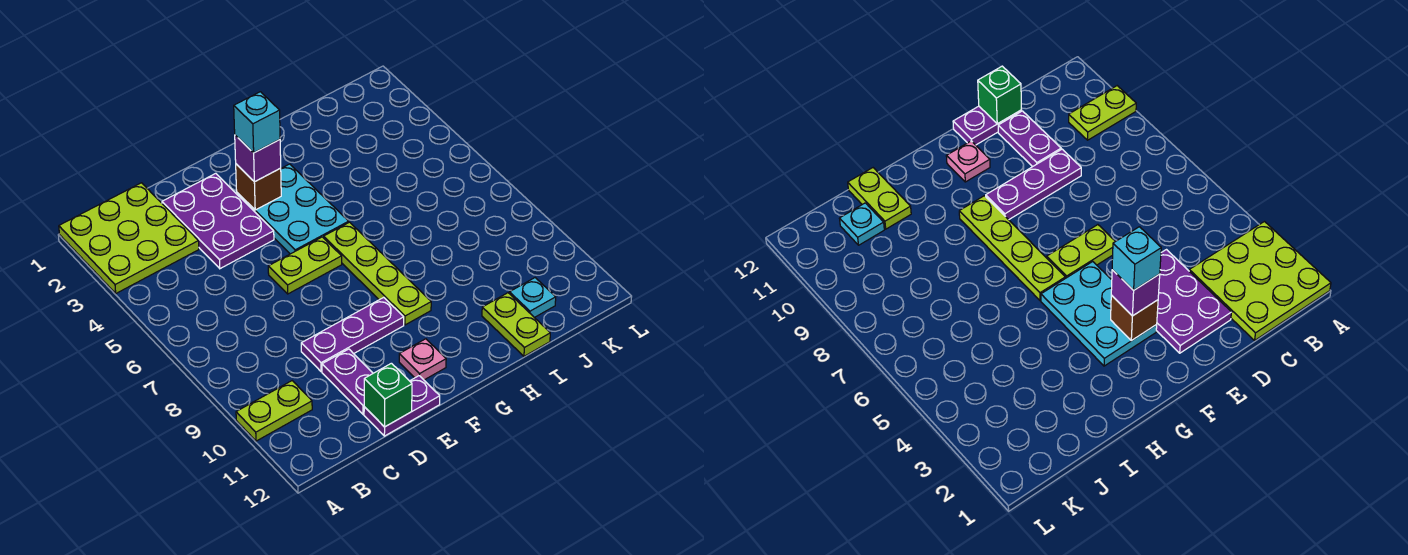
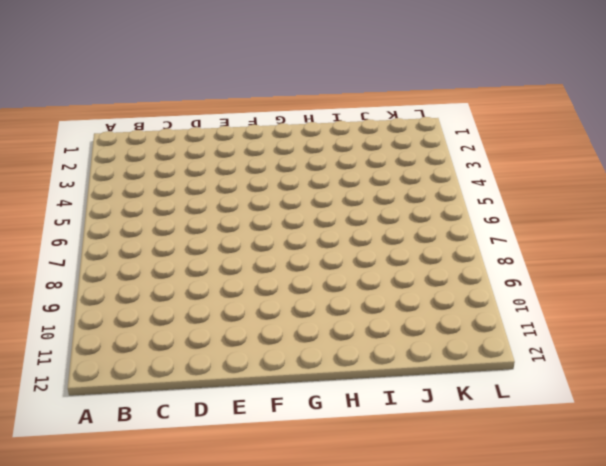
none -> lime 3x3 plate [59,183,199,293]
none -> lime 1x2 plate [236,381,312,441]
none -> purple 2x3 plate [162,173,274,269]

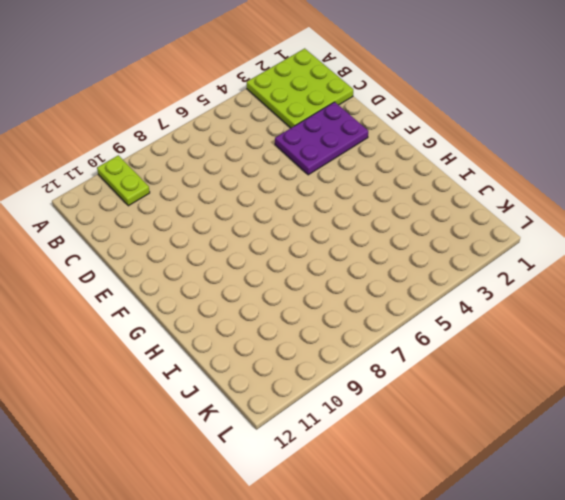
none -> purple 1x3 plate [301,297,404,372]
none -> purple 1x2 plate [322,349,373,414]
none -> purple 1x2 plate [364,376,440,436]

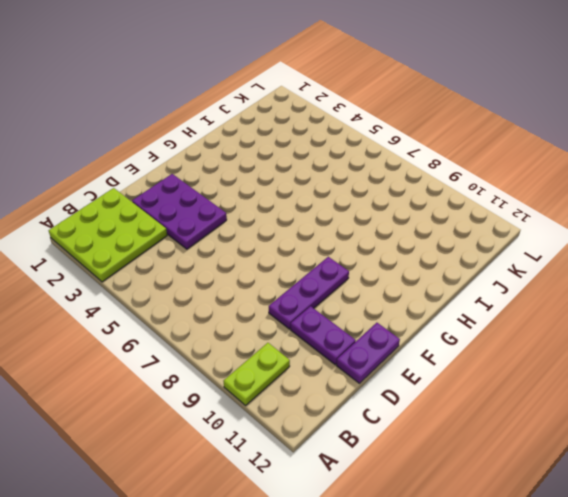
none -> lime 1x2 plate [268,237,342,294]
none -> cyan 2x3 plate [237,164,349,254]
none -> pink 1x1 plate [399,339,446,380]

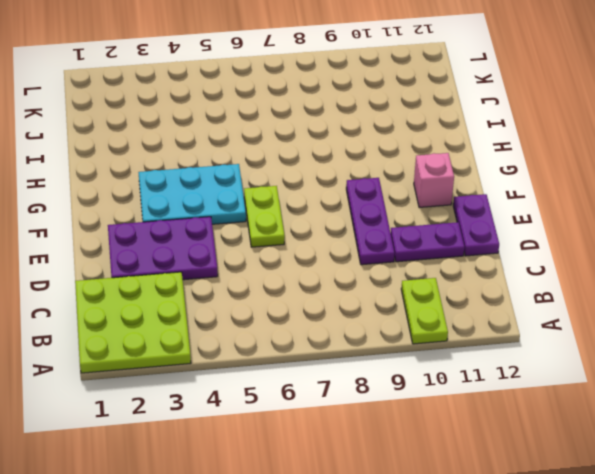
pink 1x1 brick [414,153,454,207] -> pink 1x1 plate [399,339,446,380]
none -> lime 1x4 plate [324,222,431,325]
none -> lime 1x2 plate [482,293,550,356]
none -> cyan 1x1 plate [509,278,556,318]

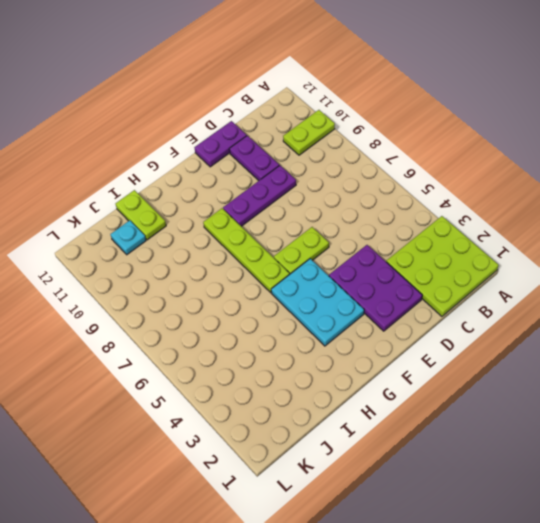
none -> pink 1x1 plate [399,339,446,380]
none -> green 1x1 brick [364,363,412,427]
none -> brown 1x1 brick [236,164,281,210]

